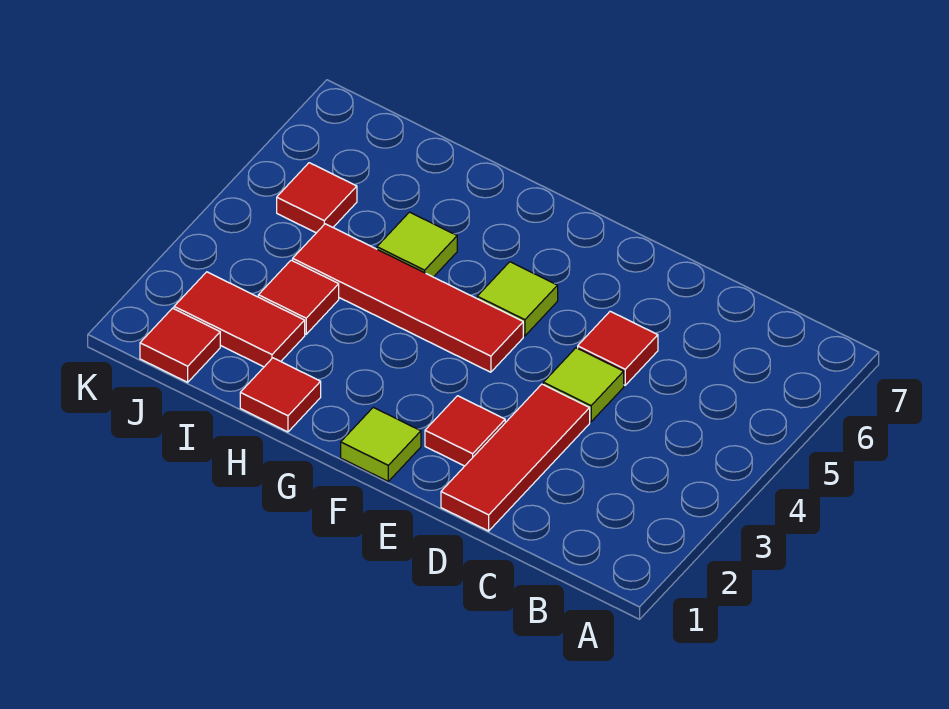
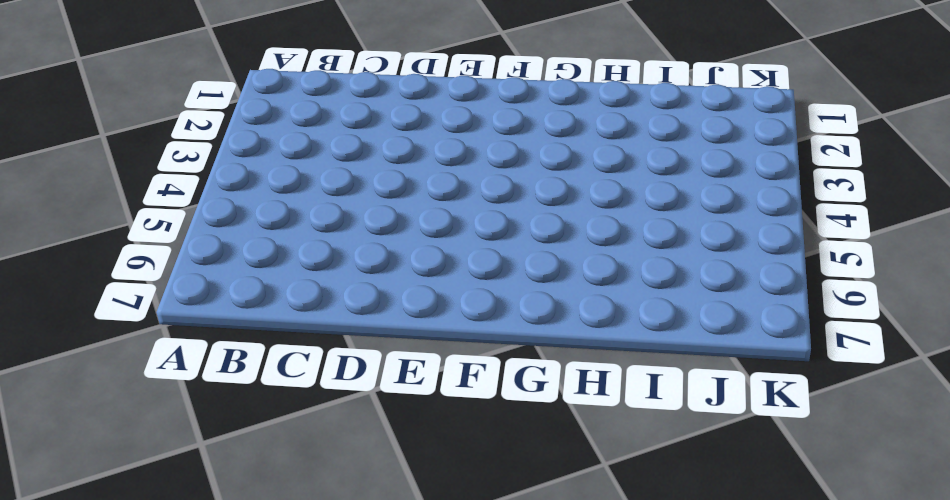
none -> red 1x3 tile [441,384,590,531]
none -> lime 1x1 tile [543,348,624,422]
none -> red 1x1 tile [578,311,658,385]

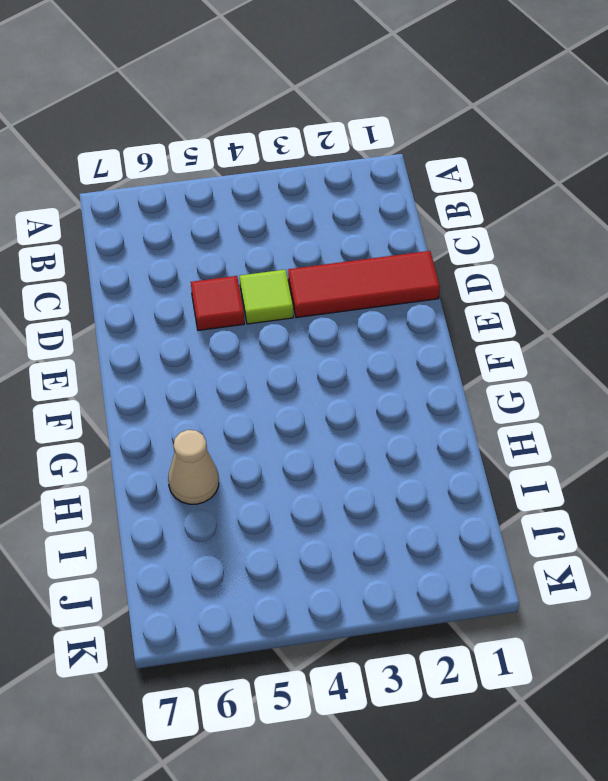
tan 1x1 cone [168,430,219,504] -> none
none -> red 1x1 tile [425,396,505,466]
none -> lime 1x1 tile [341,407,421,481]
none -> red 1x4 tile [293,224,523,372]

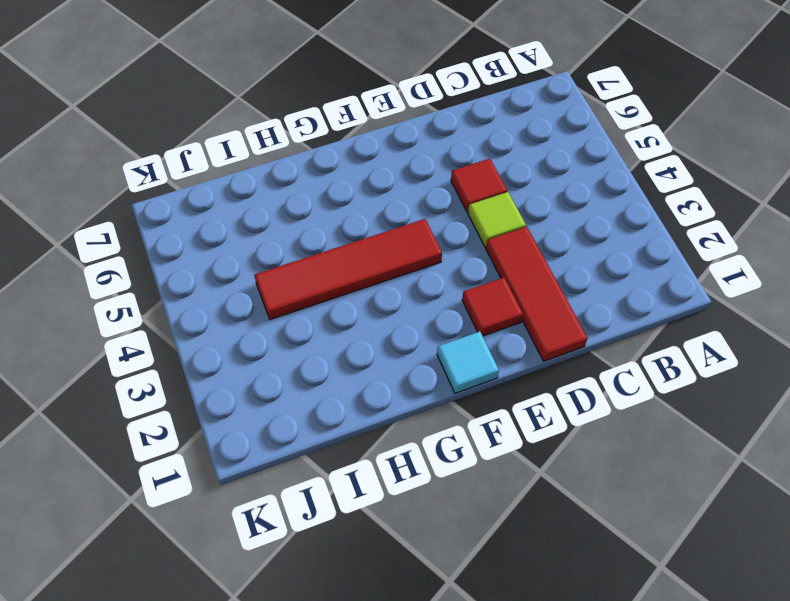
cyan 1x1 tile [437,331,499,393] -> lime 1x1 tile [341,407,421,481]
none -> lime 1x1 tile [477,262,558,336]
none -> red 1x1 tile [240,358,321,432]
none -> lime 1x1 tile [377,212,457,277]

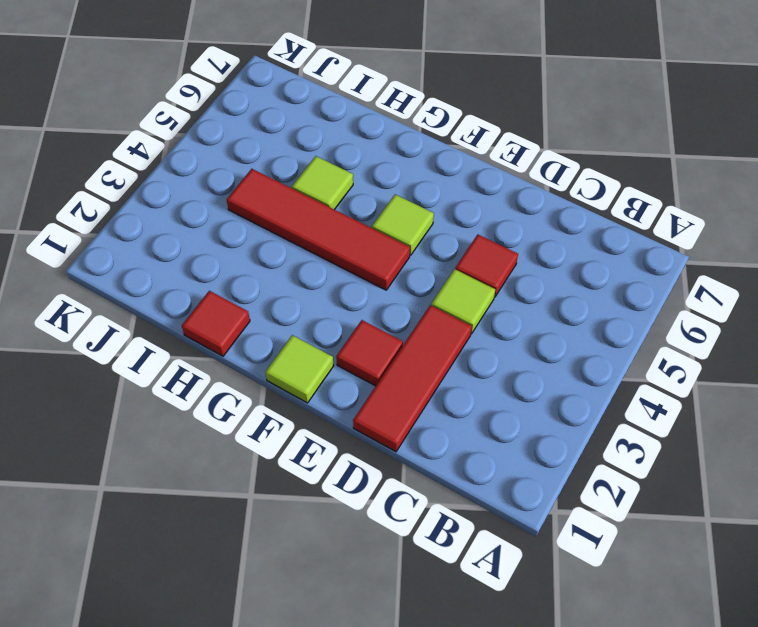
none -> red 1x2 tile [174,272,305,367]
none -> red 1x1 tile [258,260,339,334]
none -> red 1x1 tile [140,308,220,382]

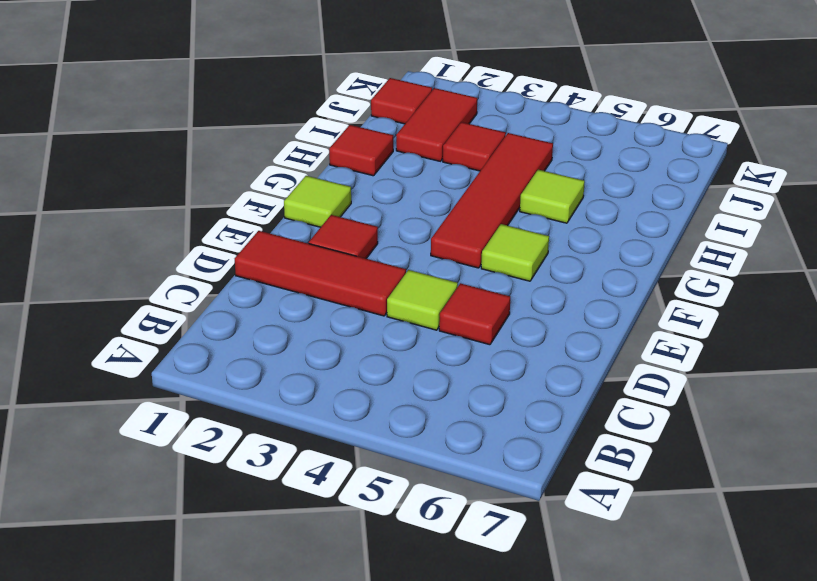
none -> red 1x1 tile [277,163,357,233]

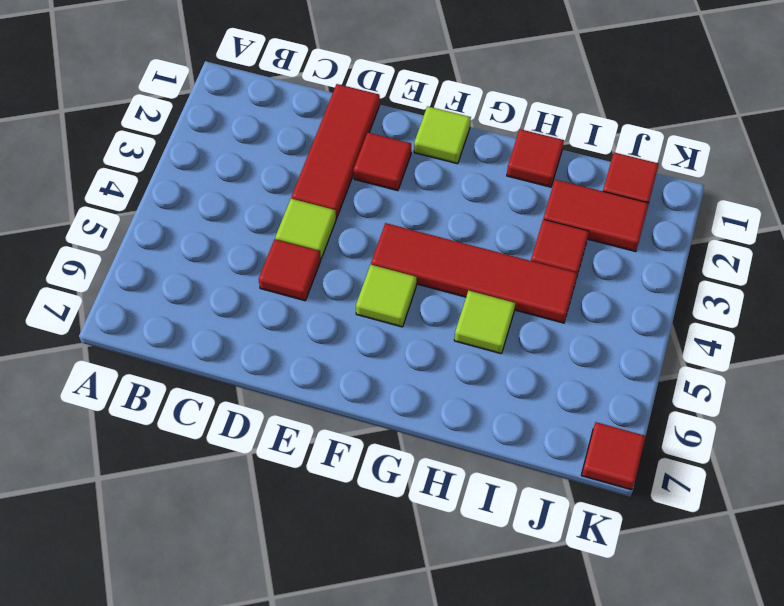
red 1x1 tile [581,422,646,490] -> red 1x1 tile moved to [277,163,357,233]

